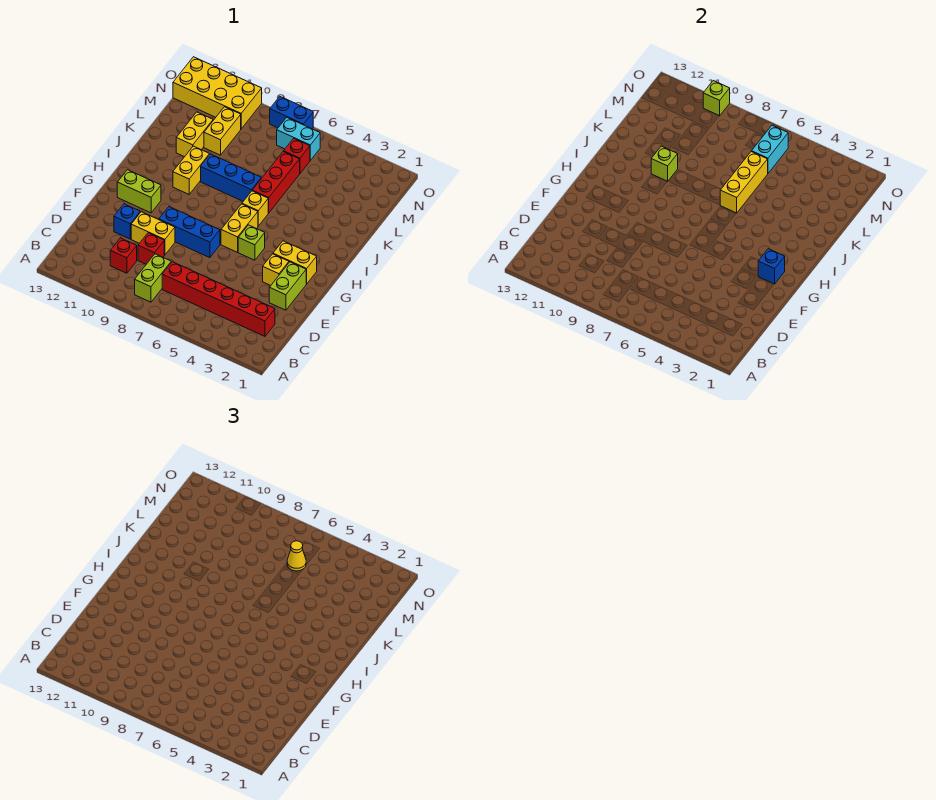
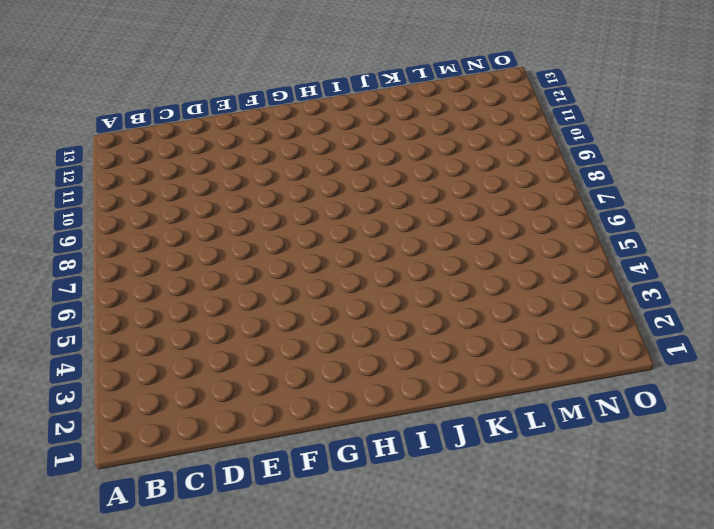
none -> lime 1x2 brick [135,254,171,302]
none -> red 1x6 brick [162,262,275,336]
none -> red 1x1 brick [110,238,137,273]

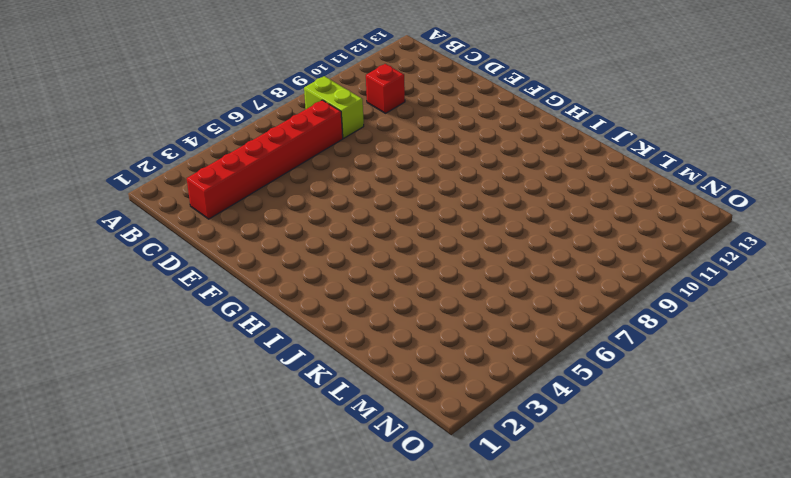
none -> red 1x1 brick [138,233,164,264]
none -> lime 1x2 brick [269,262,306,310]
none -> yellow 1x2 brick [131,212,175,255]

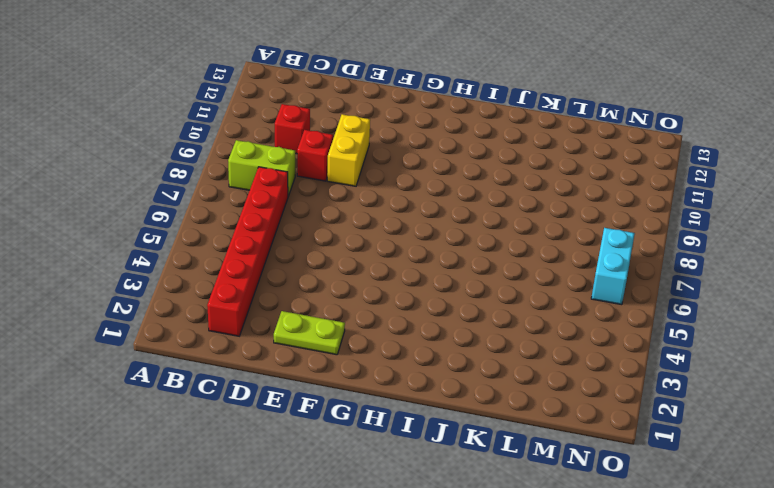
lime 1x2 plate [274,311,345,355] -> lime 1x2 brick [269,262,306,310]
none -> blue 1x1 brick [114,204,140,239]
none -> yellow 1x1 brick [263,254,289,286]
none -> blue 1x3 brick [159,207,220,258]

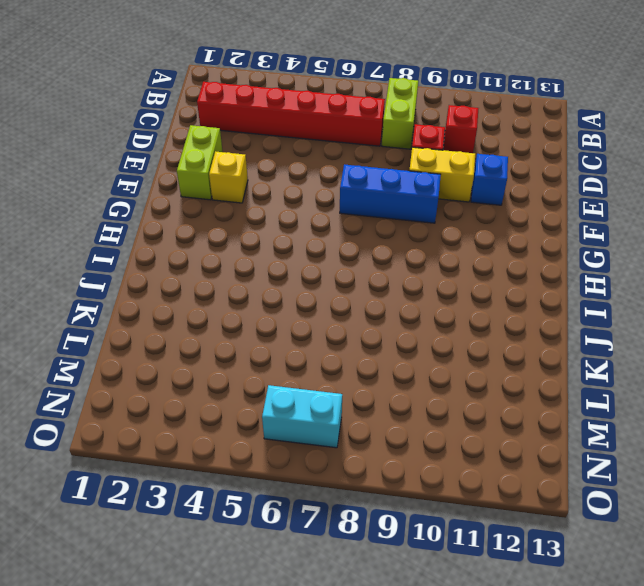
none -> yellow 1x2 brick [273,241,317,284]
none -> lime 1x1 brick [238,225,265,260]
none -> yellow 1x2 brick [221,204,258,252]

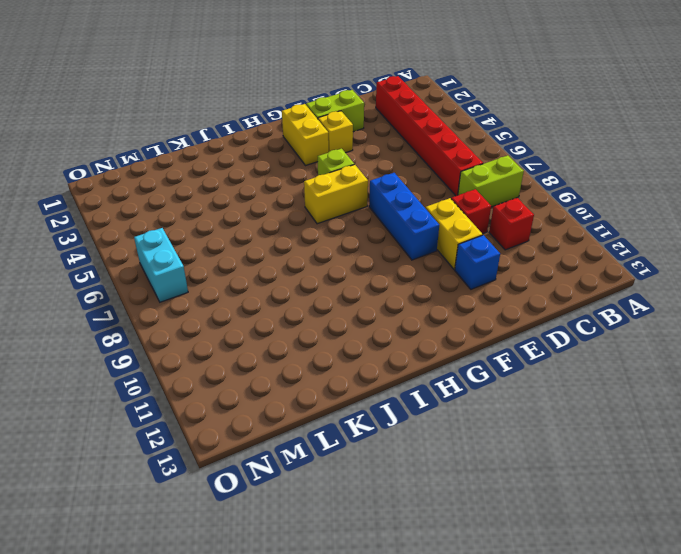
none -> lime 1x2 brick [117,170,161,213]
none -> yellow 1x1 brick [242,191,268,226]
none -> yellow 1x2 brick [173,146,210,194]

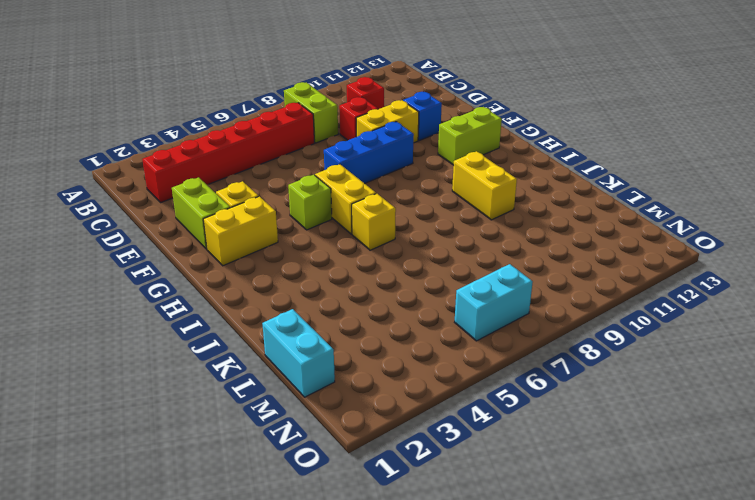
cyan 1x2 brick [262,309,335,397] -> cyan 1x2 brick moved to [752,125,788,173]
none -> red 1x3 brick [252,151,300,213]
none -> blue 1x3 brick [201,154,261,201]
none -> yellow 1x2 brick [176,112,213,157]

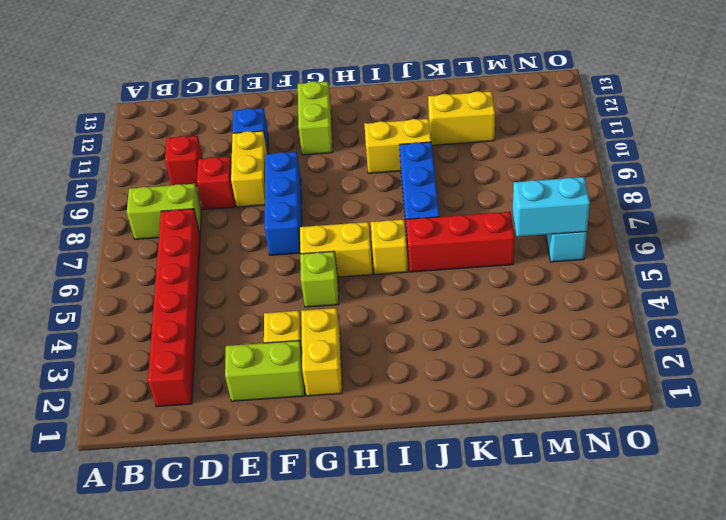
none -> yellow 1x2 brick [204,107,241,155]
none -> red 1x1 brick [284,138,310,173]
none -> yellow 2x4 brick [173,57,262,129]

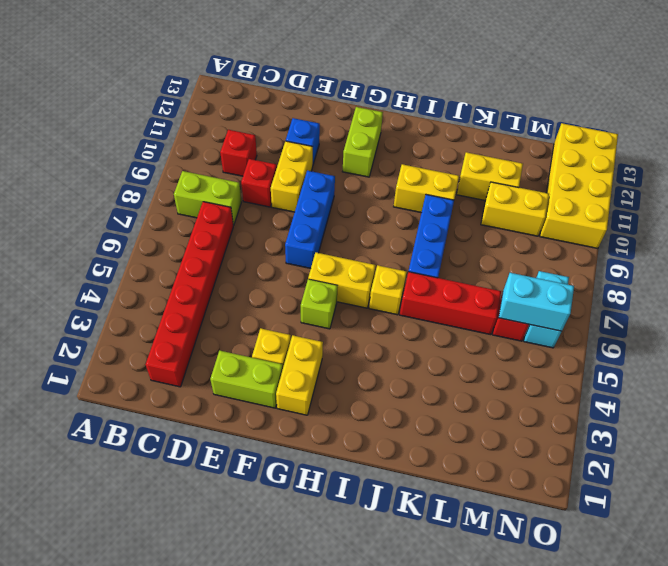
none -> blue 1x2 brick [270,97,313,129]
none -> blue 1x1 brick [758,249,785,284]
none -> yellow 1x3 brick [720,151,768,213]

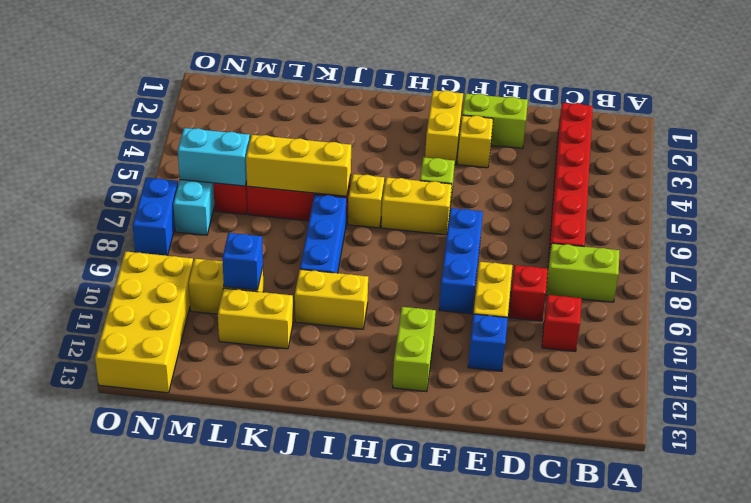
blue 1x1 brick [222,233,263,290] -> blue 1x1 brick moved to [758,249,785,284]
none -> lime 1x1 brick [651,146,678,182]
none -> lime 1x1 brick [703,81,730,116]
none -> yellow 1x1 cone [287,541,306,571]

